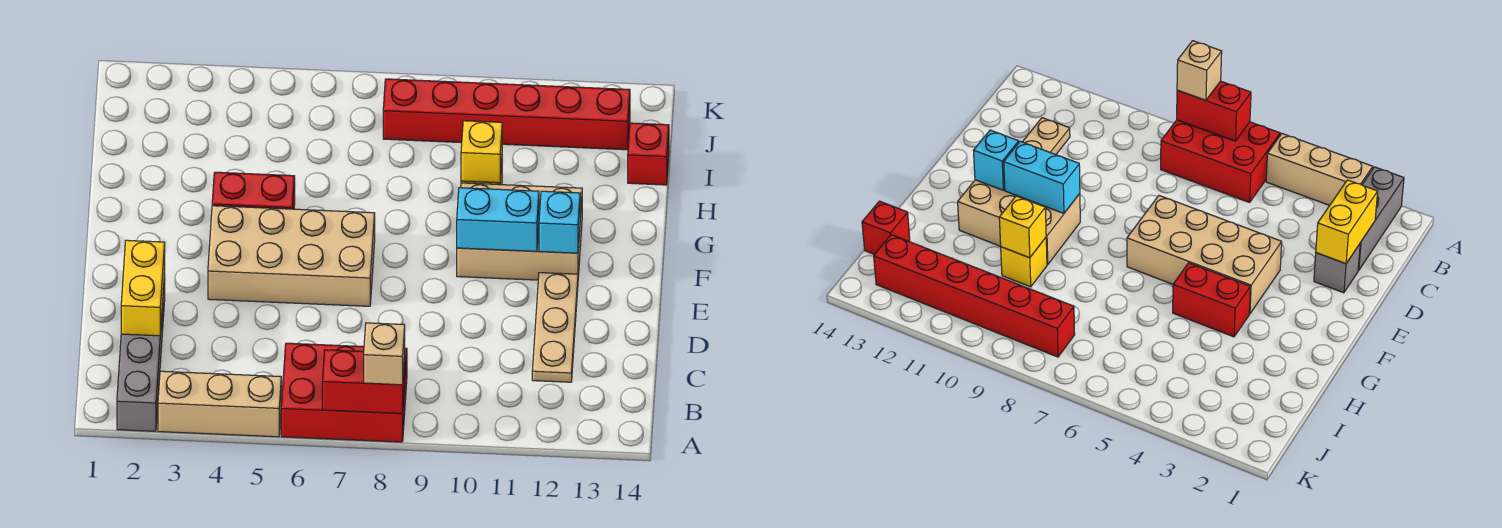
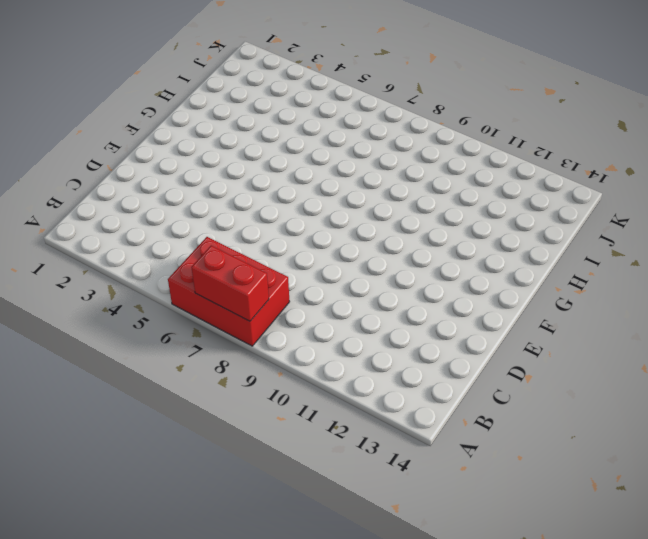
none -> grey 1x3 brick [117,319,162,431]
none -> tan 1x3 brick [158,371,281,437]
none -> tan 1x3 plate [532,273,578,382]

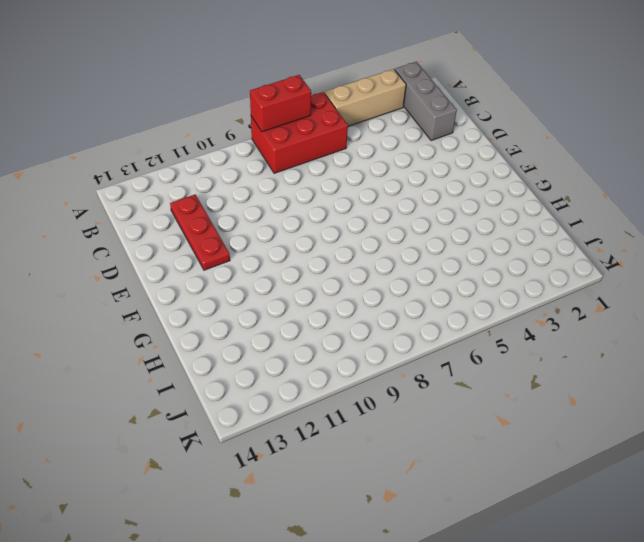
red 1x3 plate [170,194,230,270] -> tan 1x3 plate [532,273,578,382]
none -> grey 1x1 brick [1314,244,1360,293]
none -> tan 2x4 brick [208,206,375,306]
none -> tan 2x3 brick [457,183,582,280]

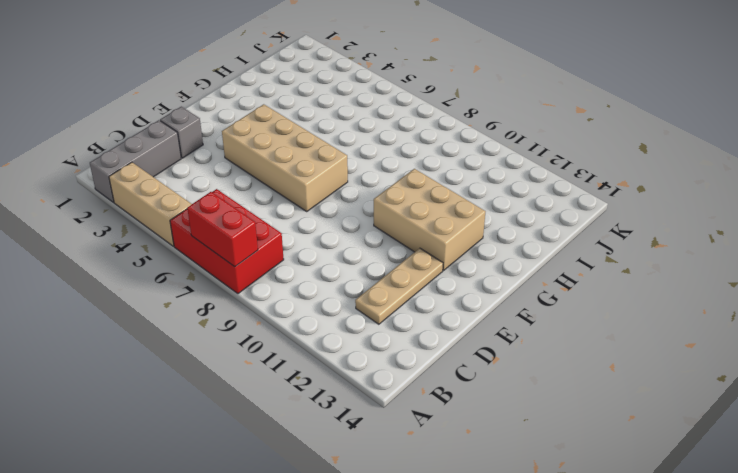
none -> red 1x2 brick [212,172,295,209]
none -> yellow 1x1 brick [1001,238,1047,287]
none -> red 1x1 brick [628,123,669,185]

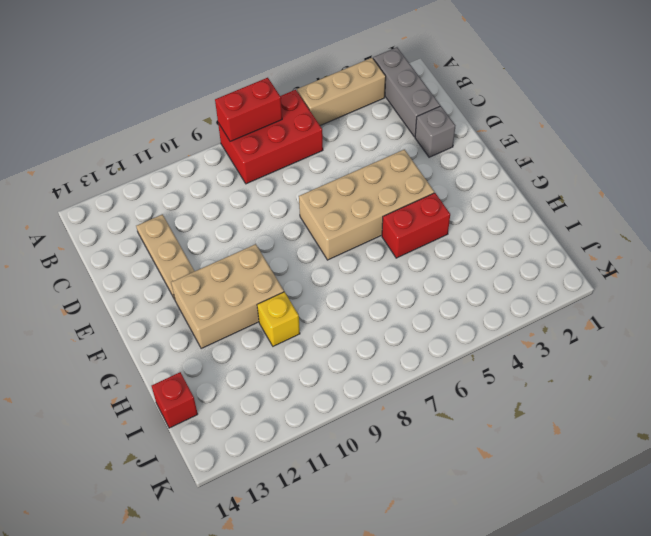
none -> red 1x6 brick [383,79,630,150]
none -> yellow 1x2 brick [121,240,165,336]
none -> cyan 1x2 brick [457,188,539,251]

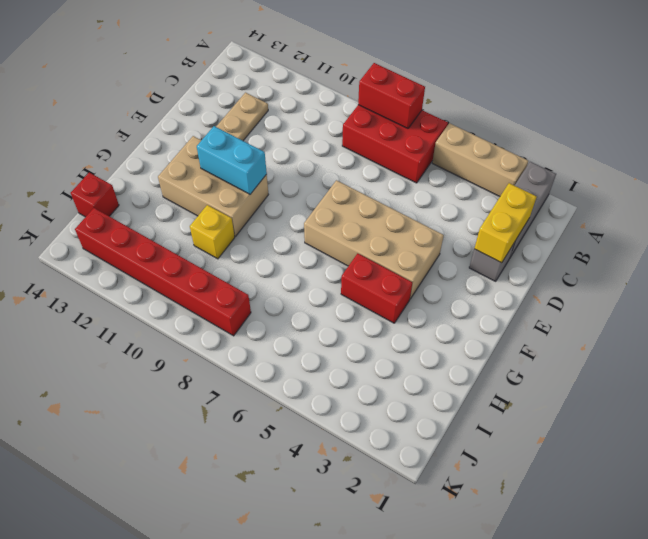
none -> cyan 1x1 brick [539,191,580,253]
none -> yellow 1x1 brick [461,121,502,183]
none -> tan 1x1 brick [364,323,405,385]

